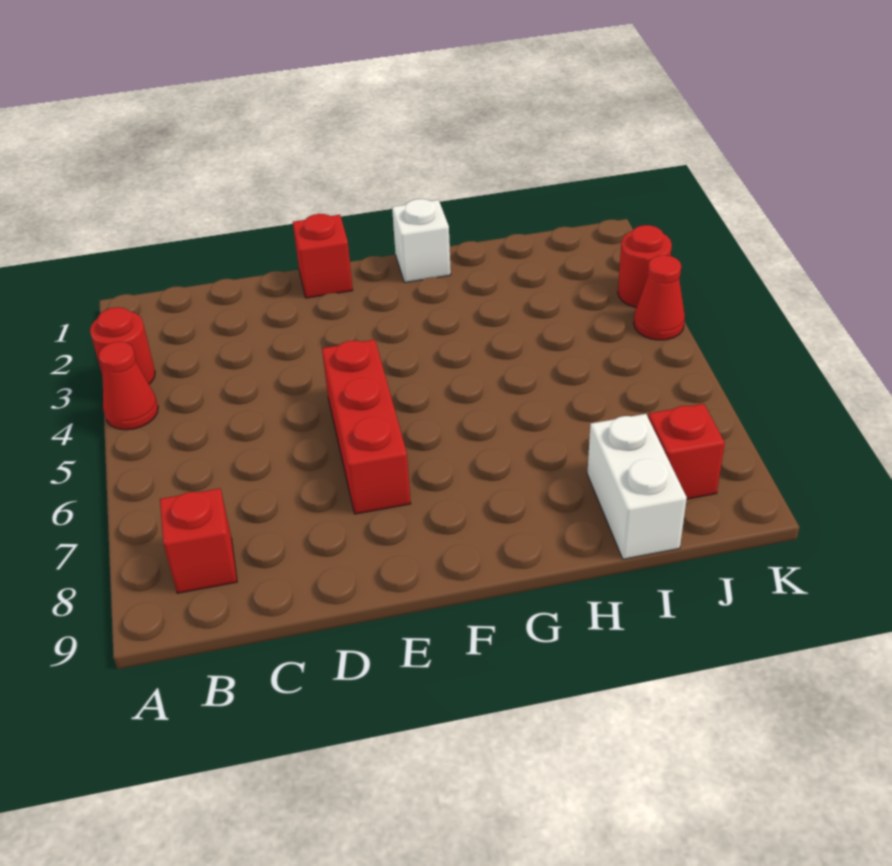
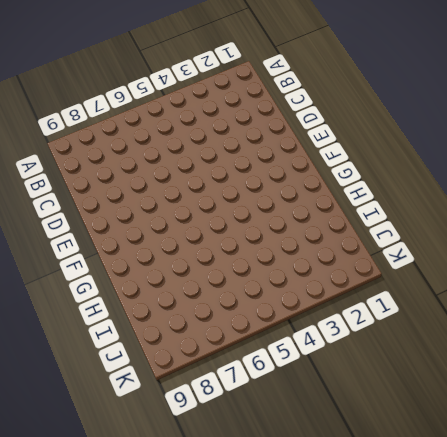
none -> red 1x1 round brick [90,307,155,384]
none -> red 1x1 cone [98,342,158,430]

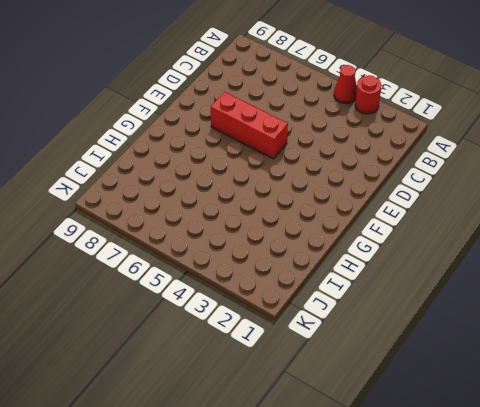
none -> red 1x1 brick [160,488,237,593]
none -> red 1x1 brick [293,214,353,298]

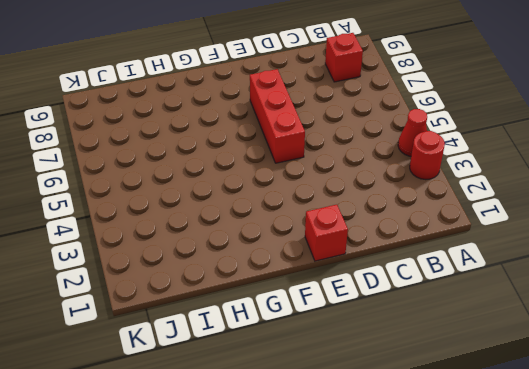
none -> white 1x1 brick [392,199,451,282]
none -> white 1x2 brick [587,414,687,559]

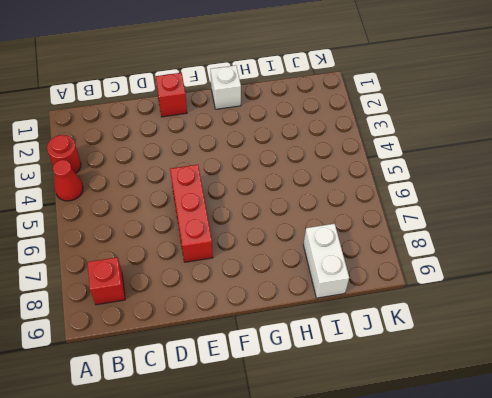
none -> red 1x1 brick [648,404,725,499]
none -> red 1x1 round brick [618,225,672,307]

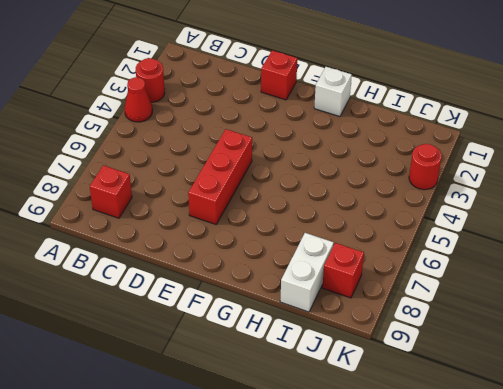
none -> red 1x1 cone [634,255,685,340]

